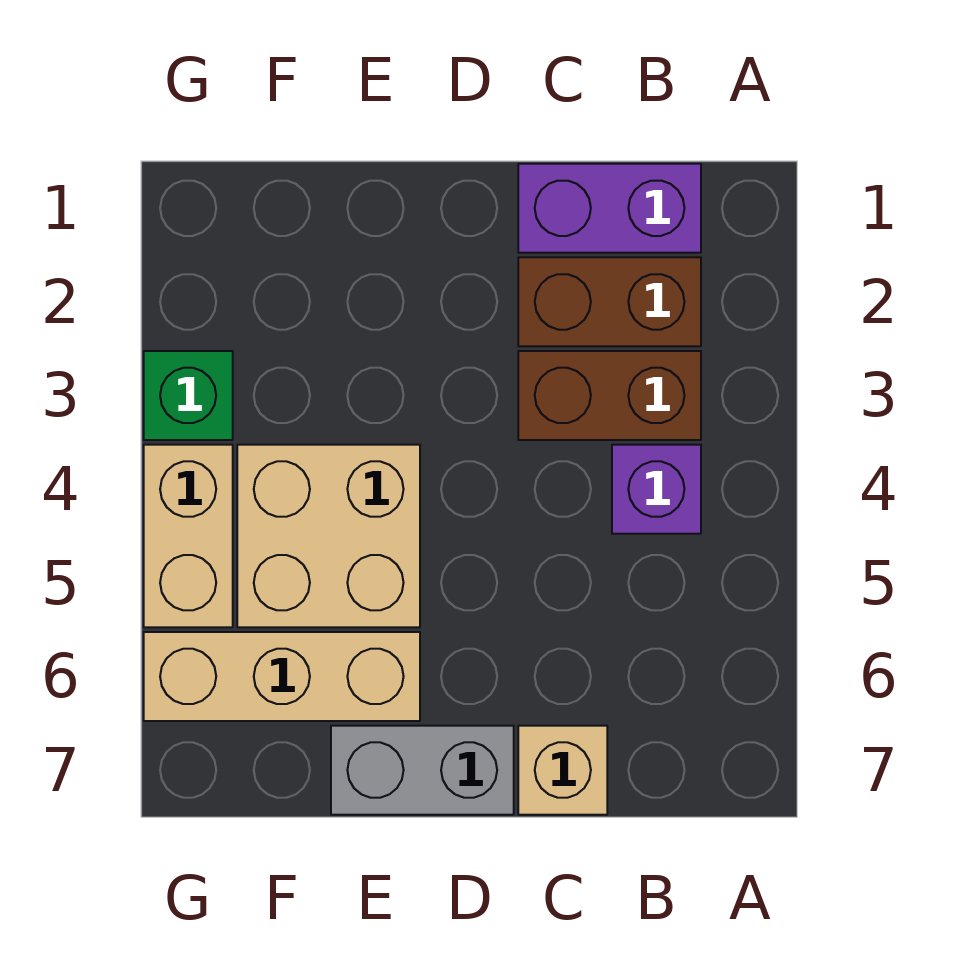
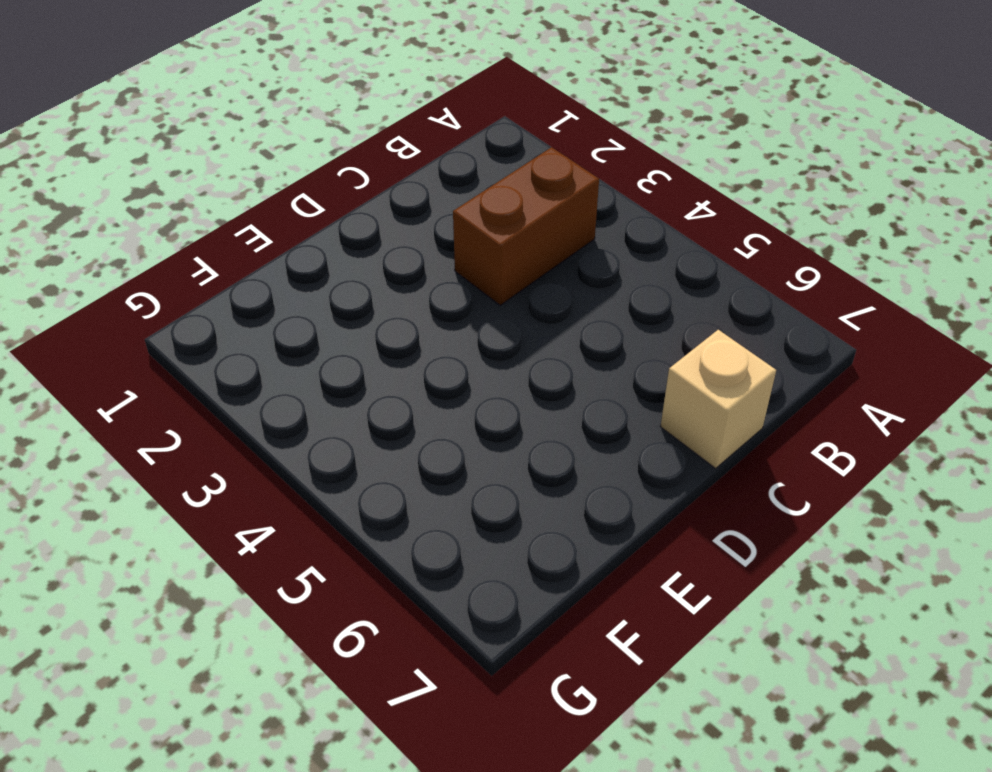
none -> purple 1x2 brick [518,164,701,253]
none -> brown 1x2 brick [518,257,701,346]

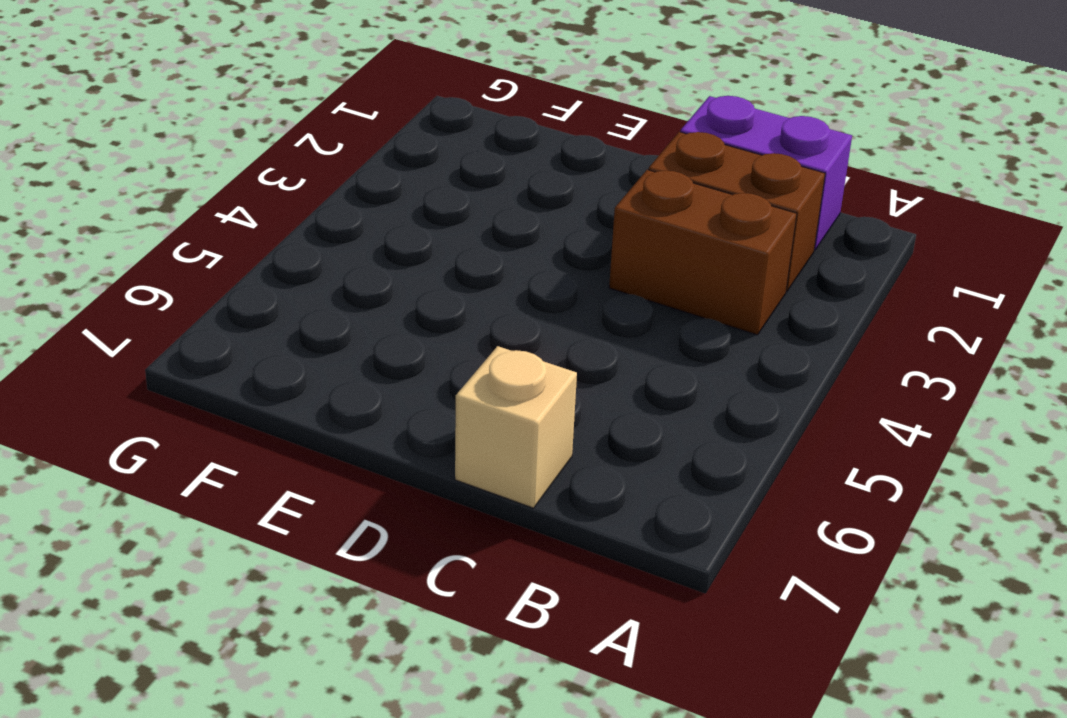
none -> purple 1x1 brick [612,445,701,534]
none -> grey 1x2 brick [331,726,514,815]

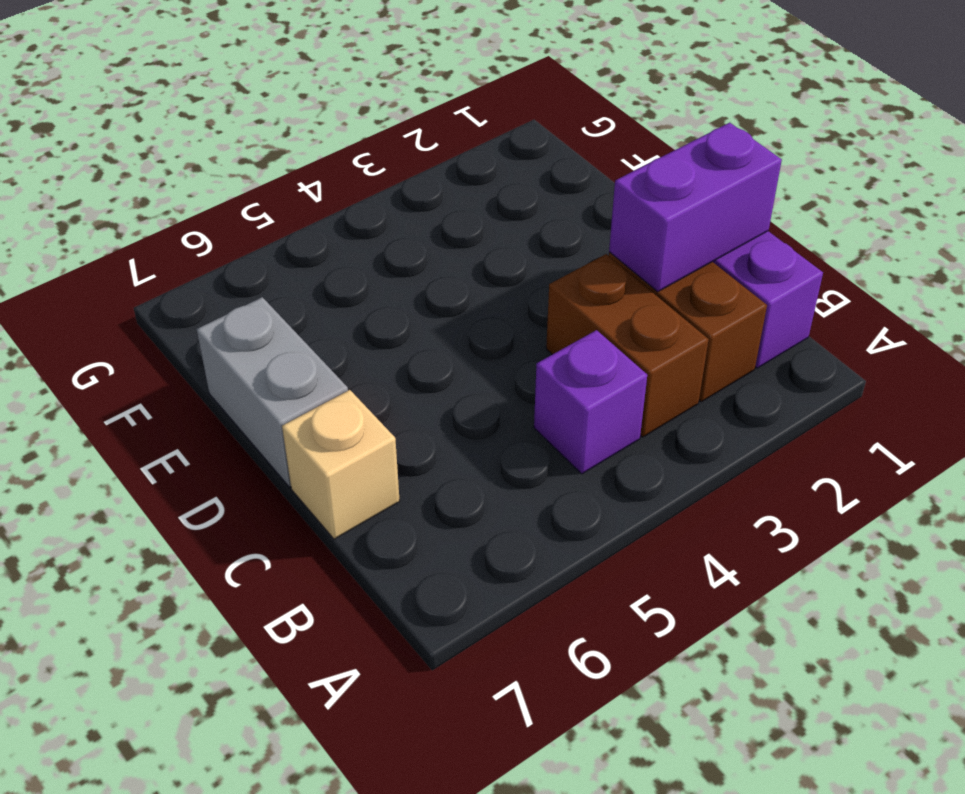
purple 1x2 brick [609,123,782,292] -> none
none -> tan 2x2 brick [237,445,420,627]
none -> tan 1x3 brick [144,632,420,721]

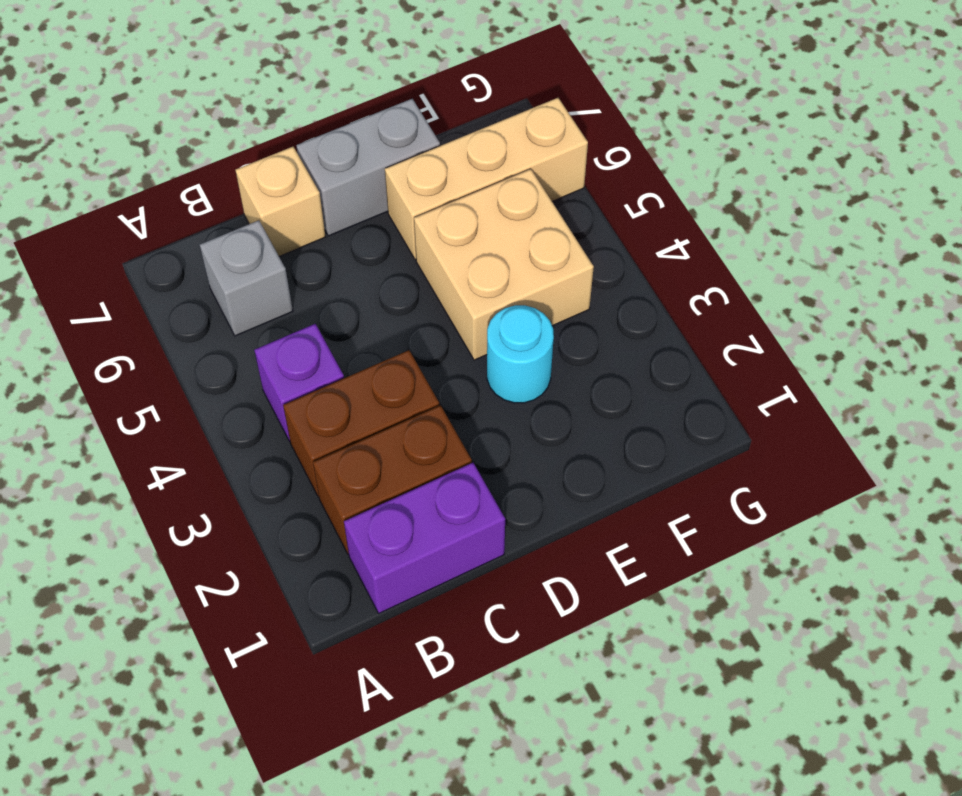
grey 1x1 brick [200,220,293,336] -> none
cyan 1x1 round brick [487,305,554,403] -> none
none -> green 1x1 brick [144,351,233,440]
none -> tan 1x2 brick [144,445,233,627]

